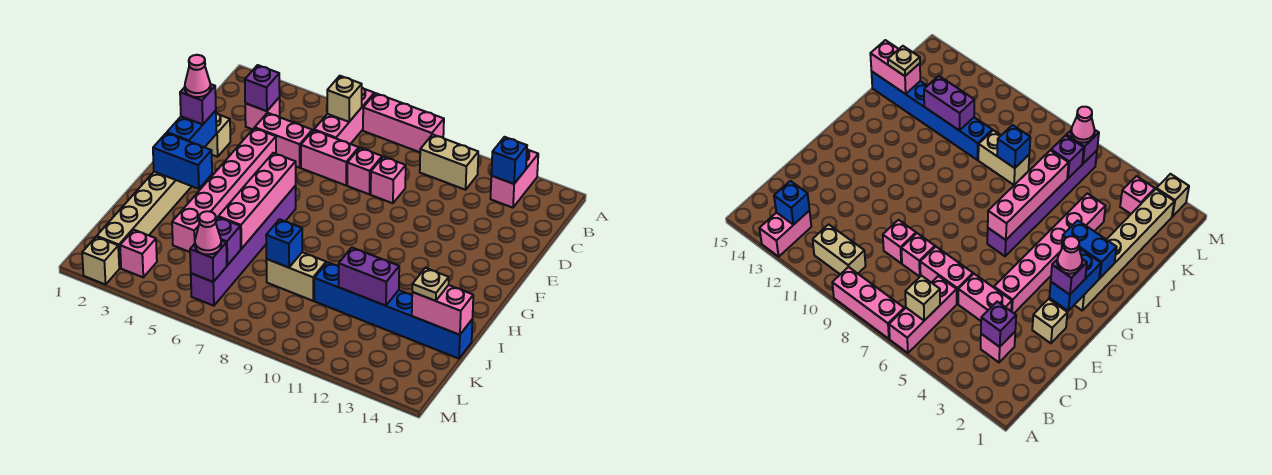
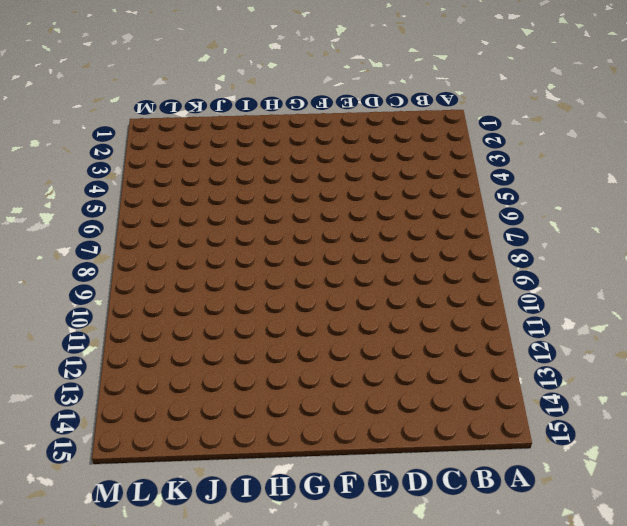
none -> pink 1x3 brick [314,88,374,144]
none -> pink 1x3 brick [363,93,444,152]
none -> pink 1x2 brick [490,149,538,208]
none -> tan 1x2 brick [420,134,478,190]

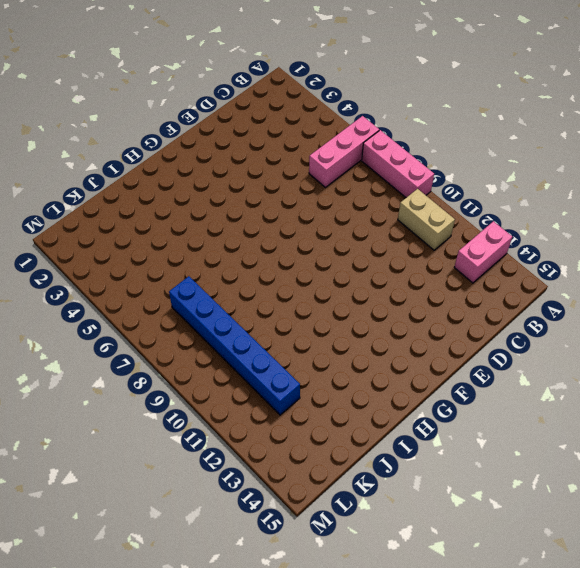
blue 1x6 brick [169,276,300,415] -> blue 1x6 brick moved to [314,262,473,359]
none -> pink 1x1 brick [245,97,280,129]
none -> pink 1x2 brick [255,113,312,168]
none -> pink 1x2 brick [301,130,359,185]
none -> pink 1x1 brick [347,148,382,194]

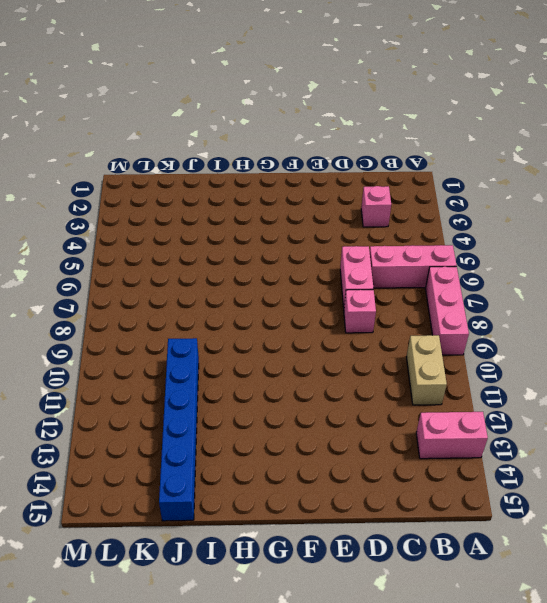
none -> pink 1x2 brick [255,113,312,168]
none -> pink 1x1 brick [371,157,406,203]
none -> tan 1x1 brick [205,113,230,157]
none -> pink 1x6 brick [172,128,276,252]

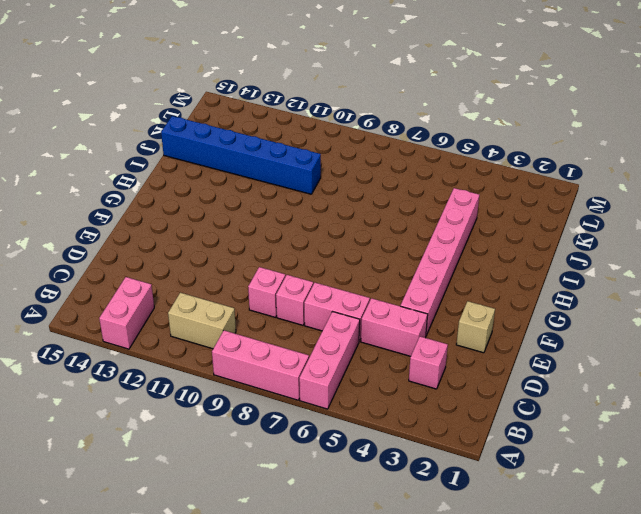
none -> tan 1x6 brick [97,172,192,268]
none -> purple 1x6 brick [191,186,296,306]
none -> tan 1x2 brick [266,252,326,301]
none -> pink 1x1 brick [120,230,157,277]

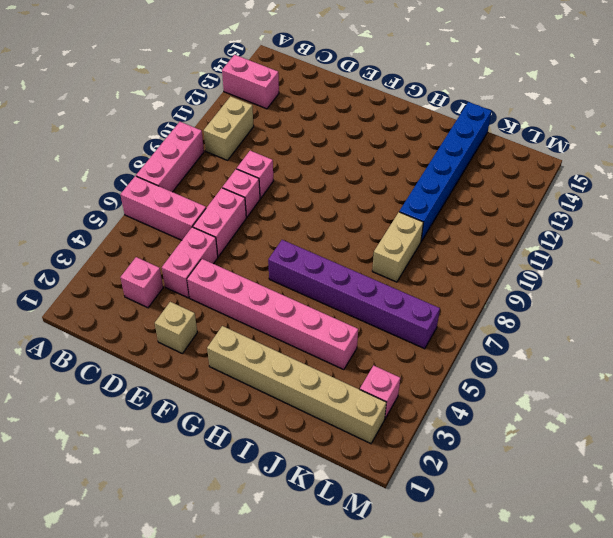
none -> tan 1x1 brick [82,237,119,285]
none -> tan 1x1 brick [327,76,362,122]
none -> blue 1x1 brick [491,137,527,184]
none -> purple 1x1 brick [245,65,280,111]

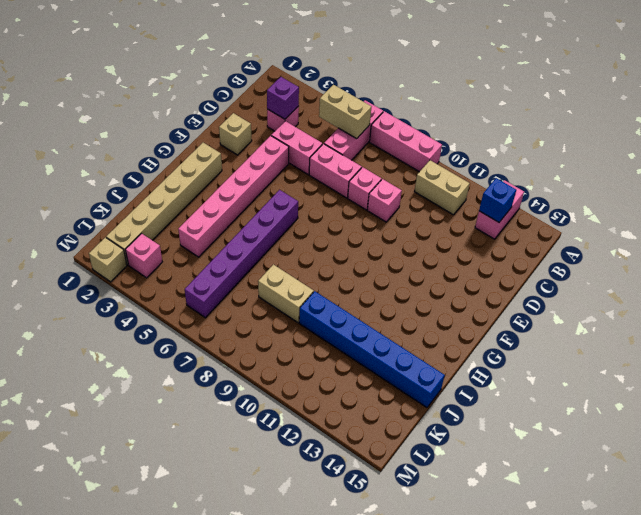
tan 1x2 brick [319,85,371,139] -> tan 1x1 brick [327,76,362,122]
none -> blue 1x2 brick [167,110,216,147]
none -> pink 1x4 brick [218,153,296,249]
none -> blue 1x2 brick [153,133,212,189]
none -> blue 1x1 brick [266,219,302,268]

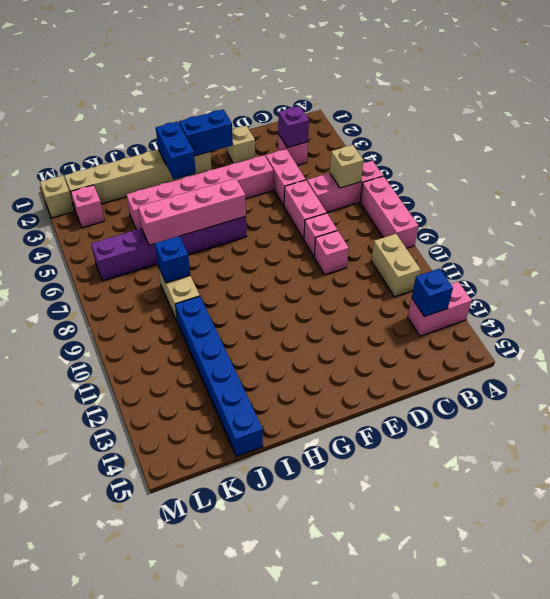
none -> purple 1x2 brick [338,248,399,306]
none -> pink 1x2 brick [412,285,473,335]
none -> purple 1x1 brick [216,217,241,265]
none -> purple 1x1 brick [190,240,227,282]

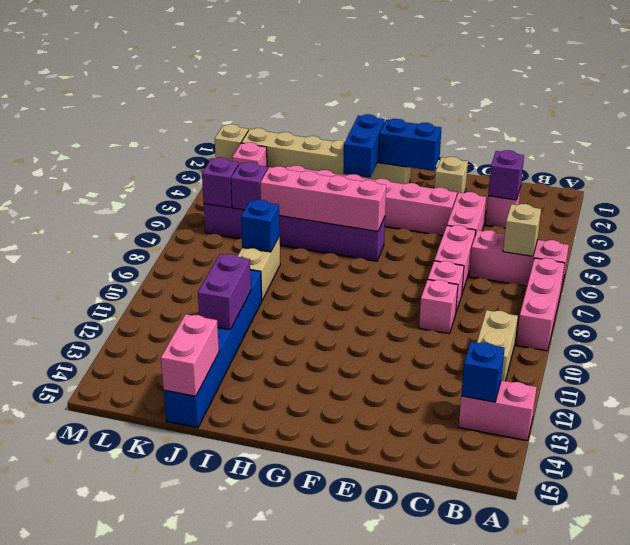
none -> purple 1x1 brick [180,84,216,124]
none -> tan 1x1 plate [412,268,449,301]
none -> pink 1x1 cone [195,211,221,254]
none -> pink 1x1 cone [185,55,211,97]

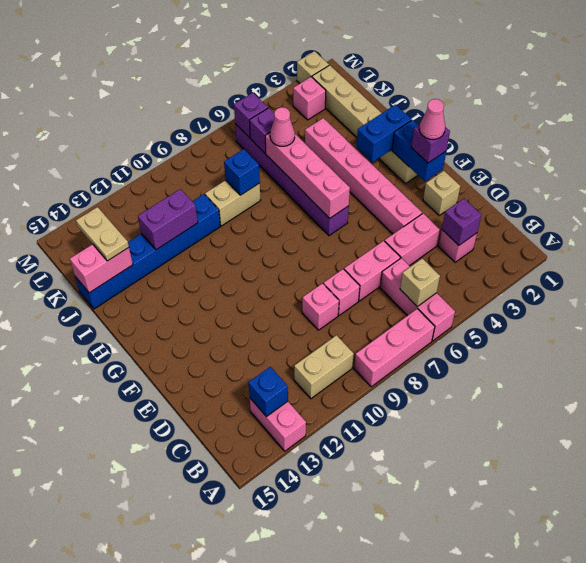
pink 1x1 cone [270,107,295,146] -> pink 1x1 cone moved to [195,211,221,254]
tan 1x2 plate [76,207,129,261] -> tan 1x1 plate [412,268,449,301]

